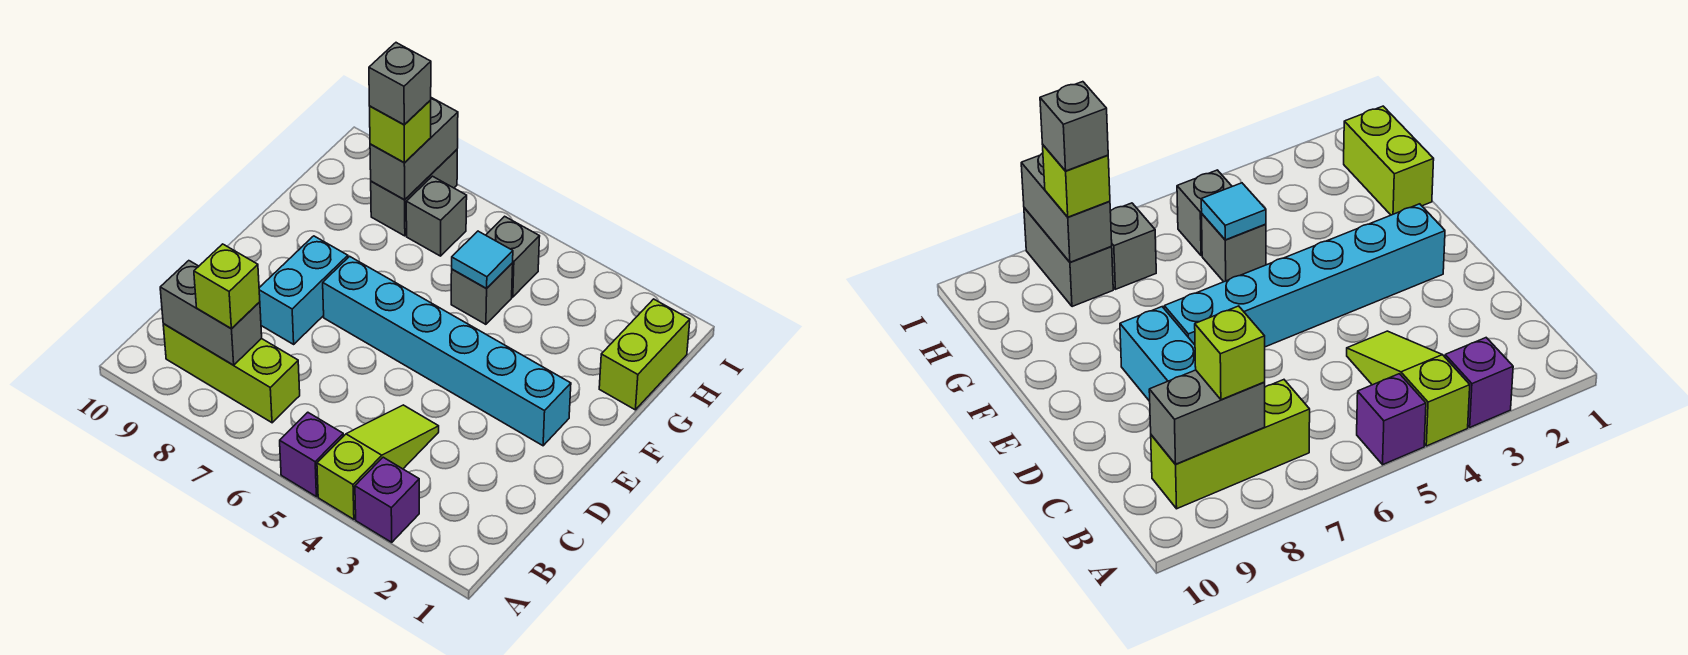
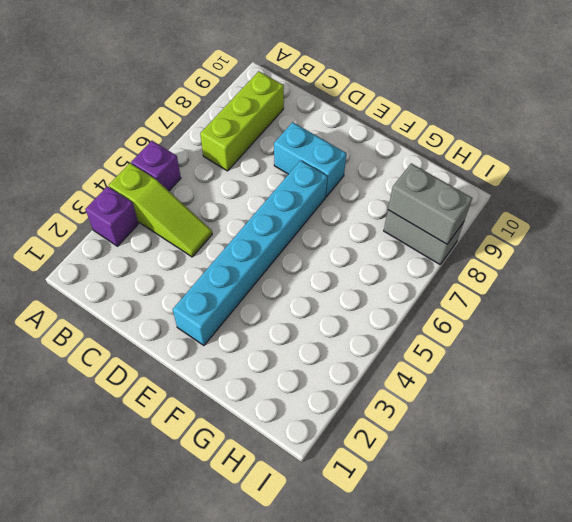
none -> lime 1x2 brick [599,299,690,410]
none -> grey 1x1 brick [451,263,513,324]
none -> grey 1x1 brick [486,216,540,297]

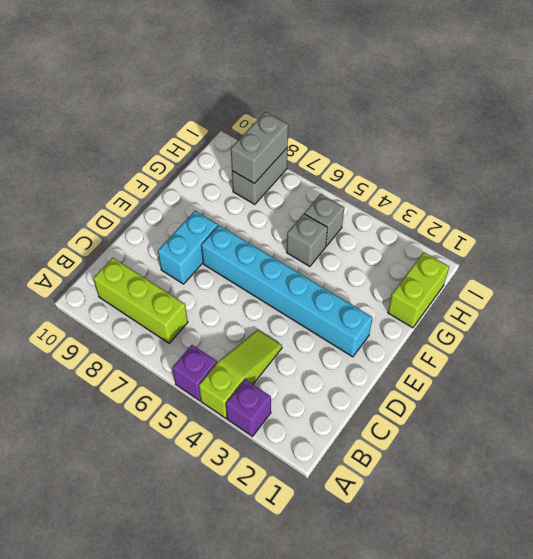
none -> grey 1x1 brick [406,176,467,256]
none -> grey 1x2 brick [160,261,262,365]
none -> cyan 1x1 tile [452,231,513,289]

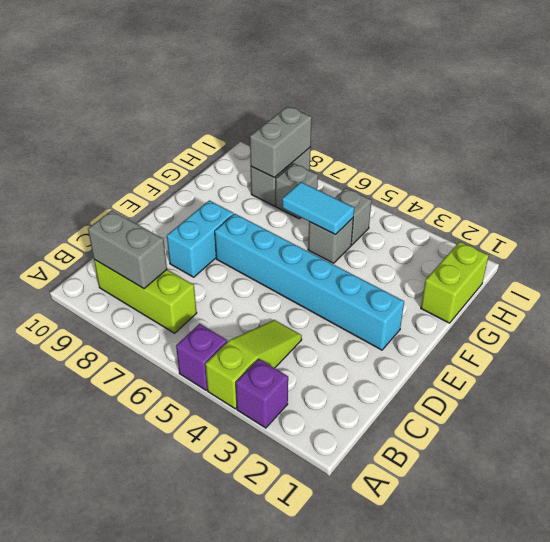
cyan 1x2 tile [282,182,354,235] -> cyan 1x1 tile [452,231,513,289]
none -> lime 1x1 brick [194,244,260,329]
none -> lime 1x1 brick [370,100,431,162]
none -> grey 1x1 brick [369,43,431,125]

